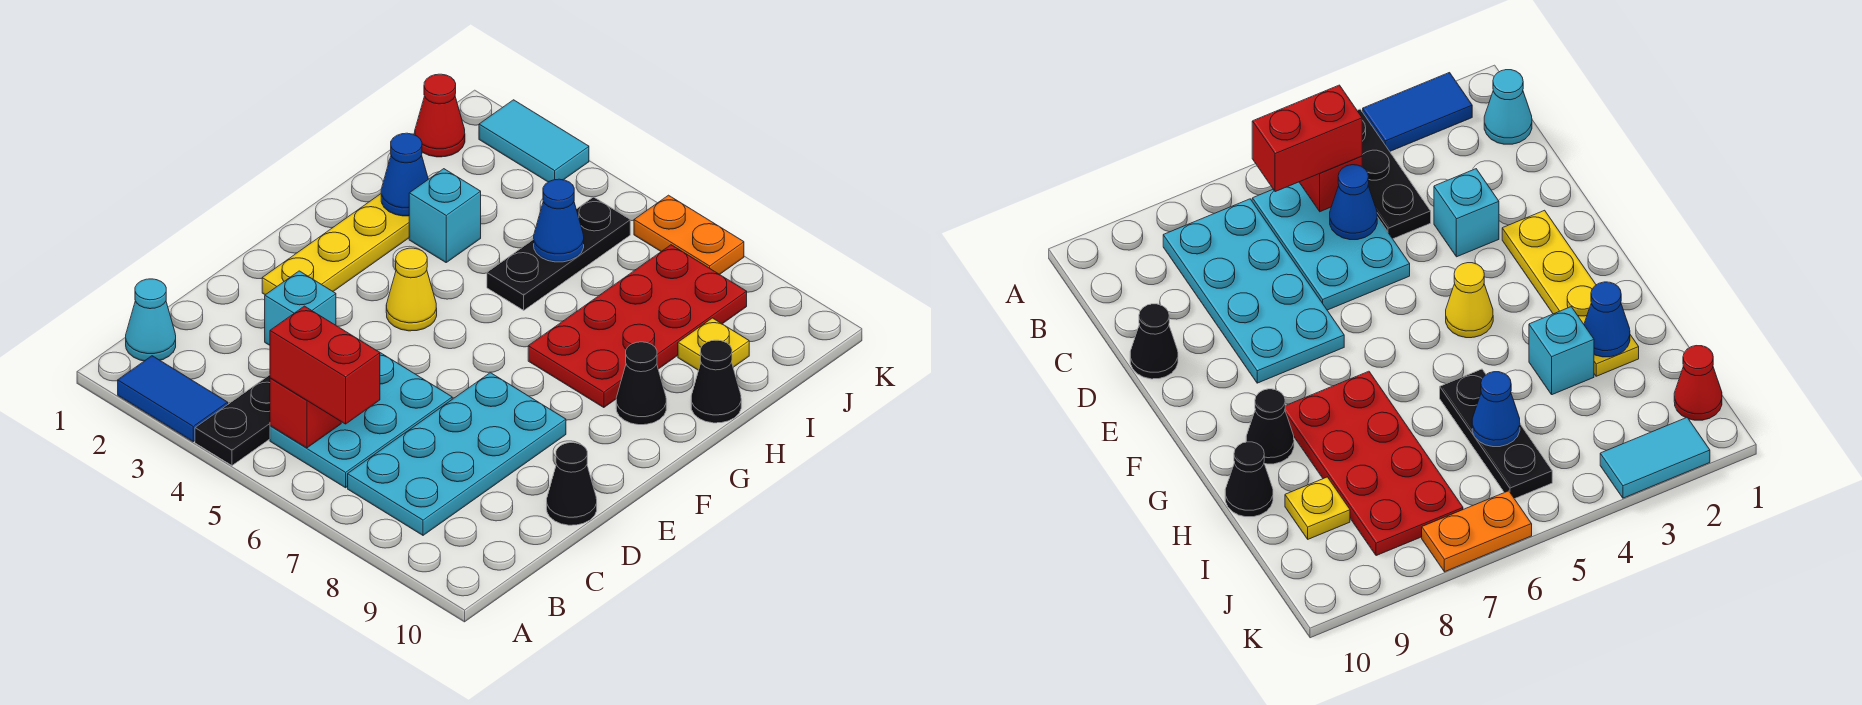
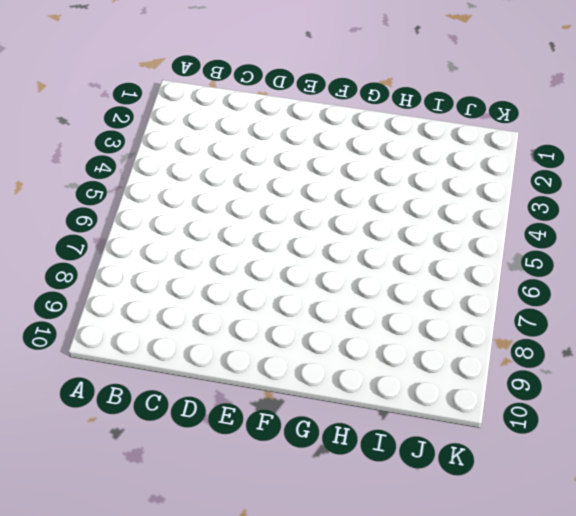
none -> blue 1x2 tile [118,356,228,442]
none -> black 1x3 plate [195,375,270,465]
none -> cyan 1x1 cone [126,279,176,361]

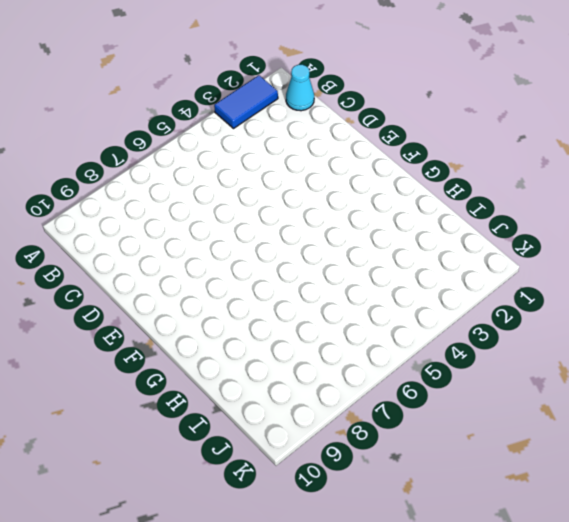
none -> black 1x3 plate [195,375,270,465]
none -> cyan 2x3 plate [270,353,452,488]
none -> cyan 2x4 plate [348,373,566,535]

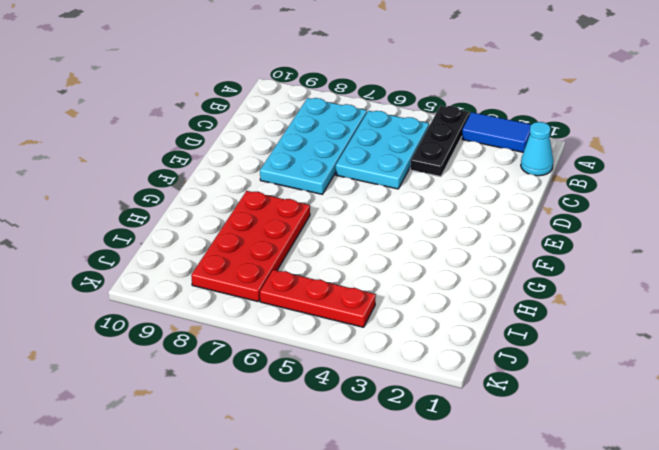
red 1x3 plate [260,270,376,327] -> black 1x3 plate [487,197,630,310]
none -> cyan 1x1 brick [265,271,336,345]
none -> black 1x1 cone [547,443,597,525]
none -> yellow 1x4 plate [262,194,409,295]

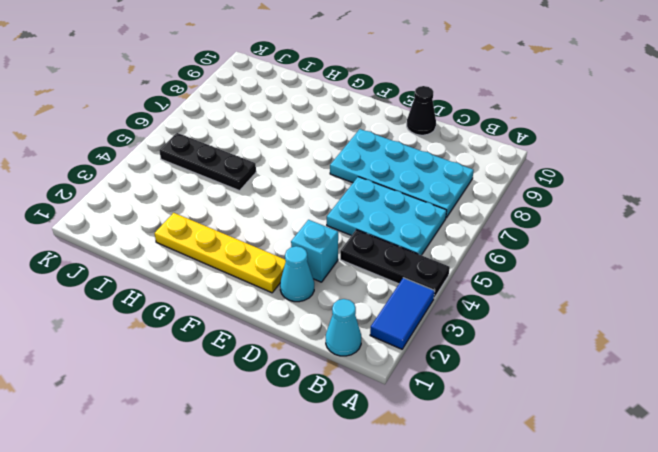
cyan 1x1 cone [280,246,314,302] -> none
none -> yellow 1x1 cone [386,248,437,331]
none -> red 2x4 plate [528,245,747,408]
none -> black 1x1 cone [616,342,666,425]

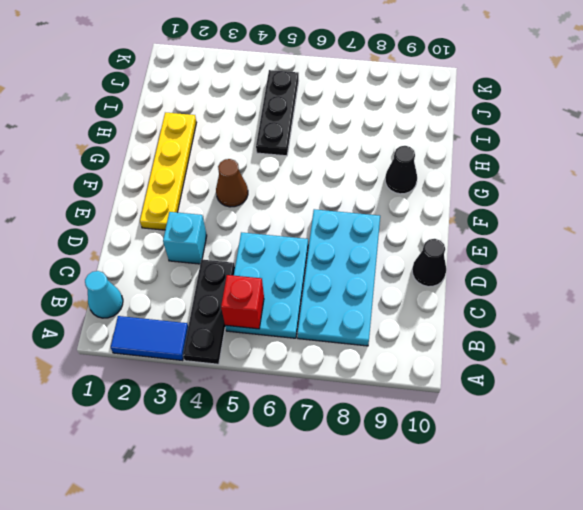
brown 1x1 cone [216,159,248,207] -> yellow 1x1 cone [386,248,437,331]
none -> red 2x4 plate [528,245,747,408]
none -> cyan 1x1 brick [409,169,481,262]
none -> black 1x1 cone [691,340,741,423]

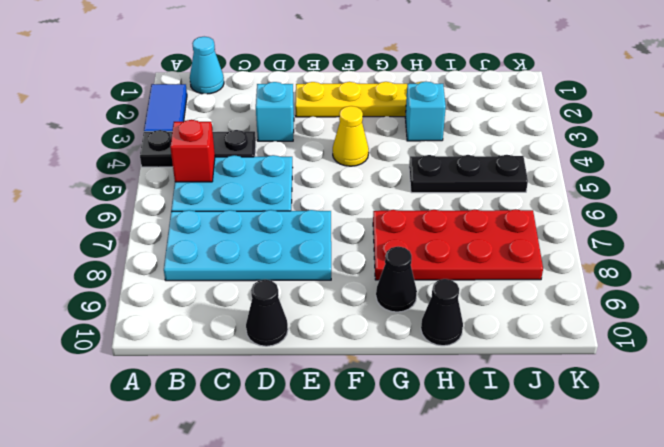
none -> yellow 1x1 plate [678,318,749,370]
none -> red 1x1 cone [415,74,465,157]
none -> cyan 1x2 tile [479,100,589,182]

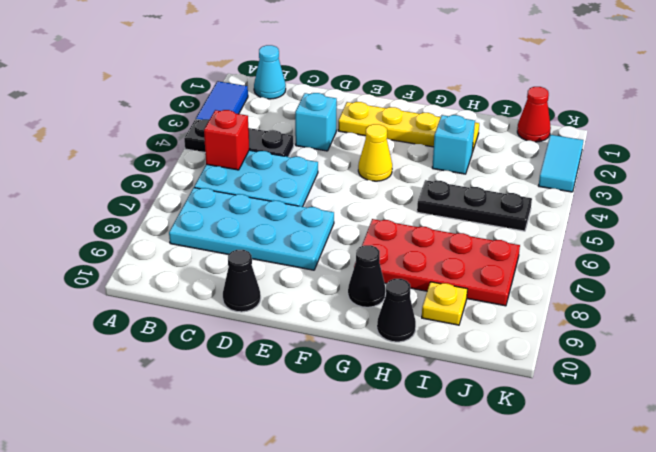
none -> orange 1x2 plate [634,195,744,274]
none -> blue 1x1 cone [1330,165,1377,240]
none -> blue 1x1 cone [381,133,428,216]

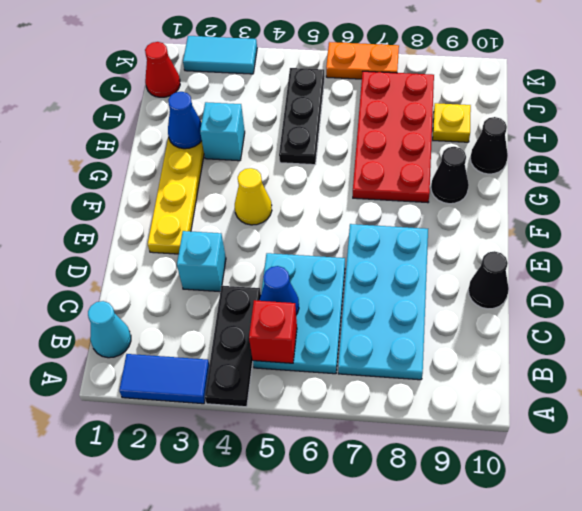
none -> blue 1x1 cone [534,179,584,262]
none -> red 1x2 brick [270,306,380,424]

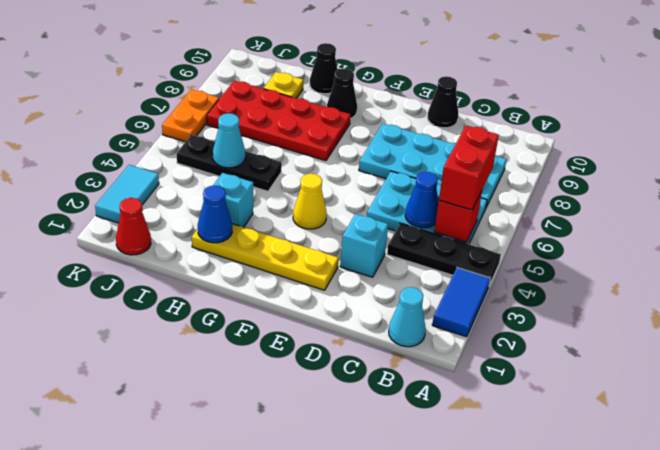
cyan 1x1 cone [213,113,245,168] -> blue 1x1 cone [534,179,584,262]

